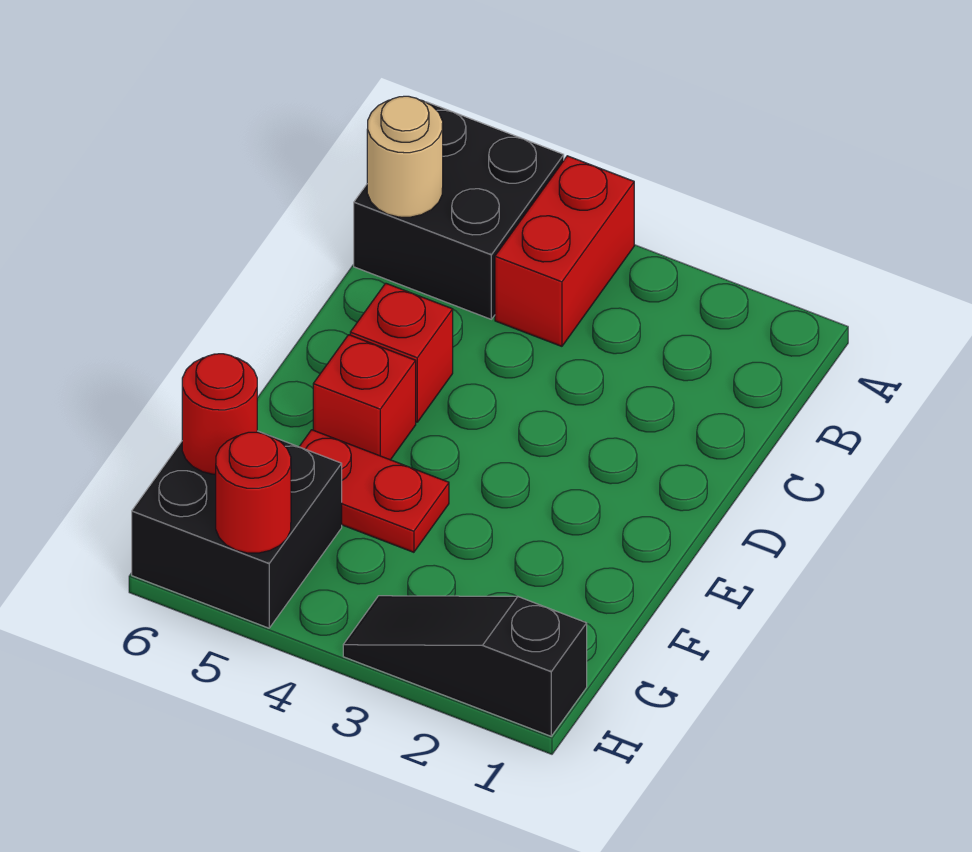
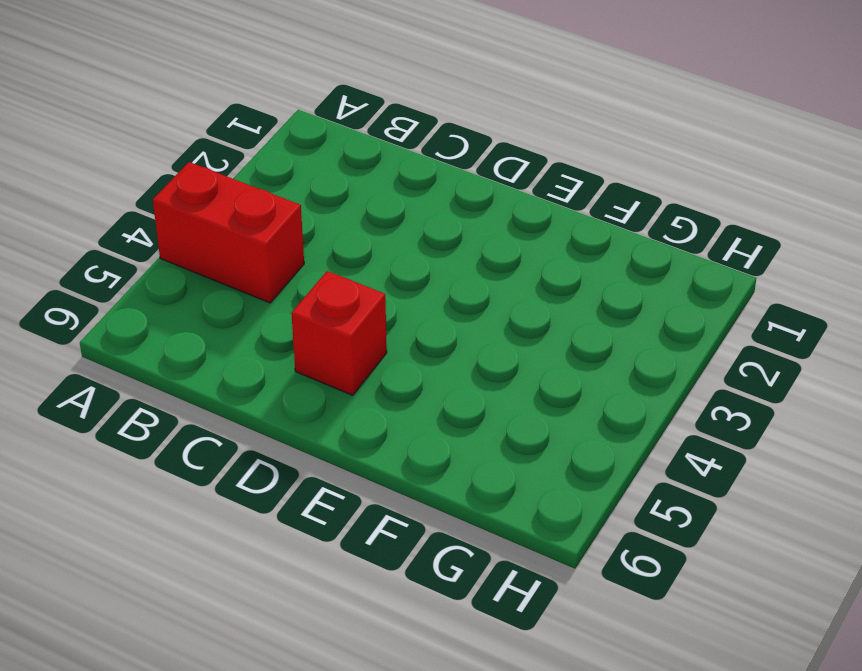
none -> black 2x2 brick [354,102,564,319]
none -> red 1x1 brick [313,335,416,460]

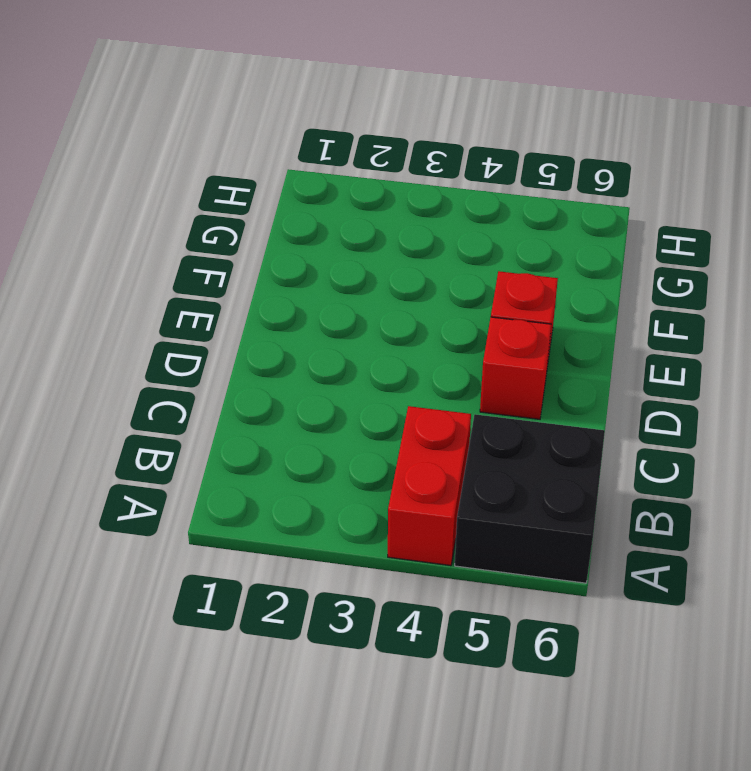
none -> red 1x2 plate [299,430,449,552]
none -> black 2x2 brick [132,431,342,628]

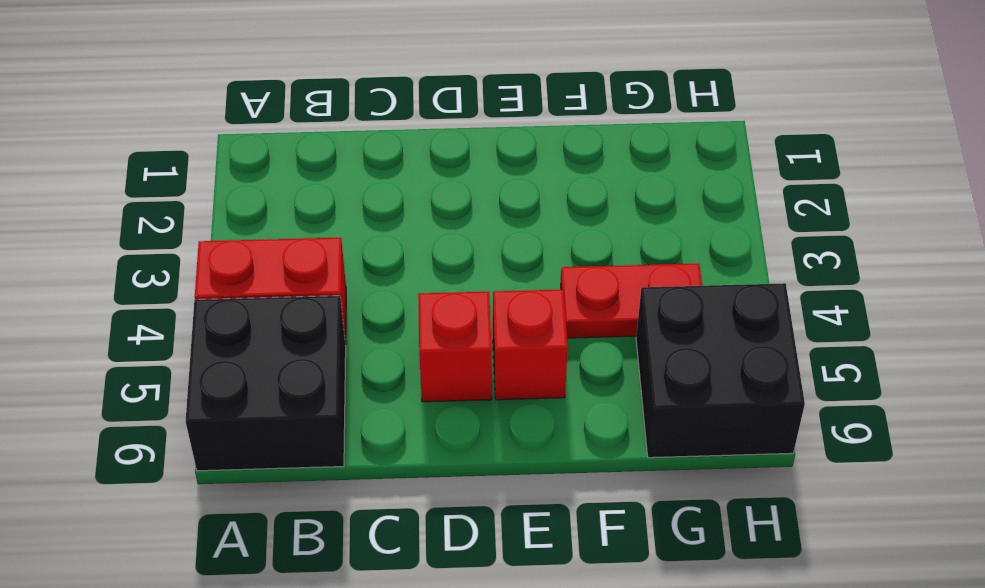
red 1x2 plate [561,264,702,338] -> red 1x2 plate turned to [299,430,449,552]
none -> black 1x3 slope [343,596,587,736]
none -> tan 1x1 round brick [367,96,443,217]

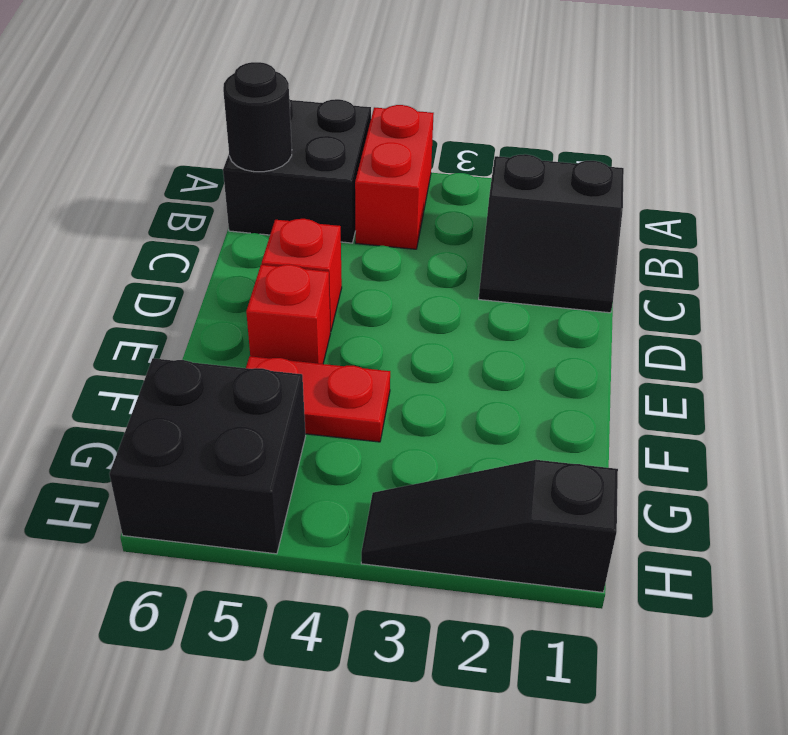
black 2x2 slope [479,154,624,313] -> none
black 1x1 round brick [223,62,292,172] -> tan 1x1 round brick [367,96,443,217]
none -> red 1x1 round brick [182,354,257,475]
none -> red 1x1 round brick [216,432,291,553]

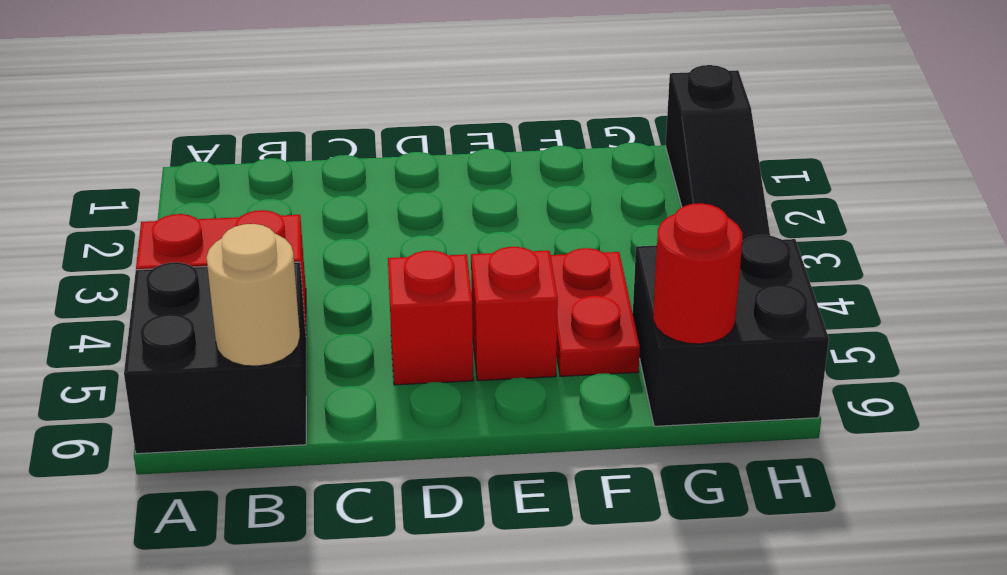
none -> red 1x1 round brick [216,432,291,553]

